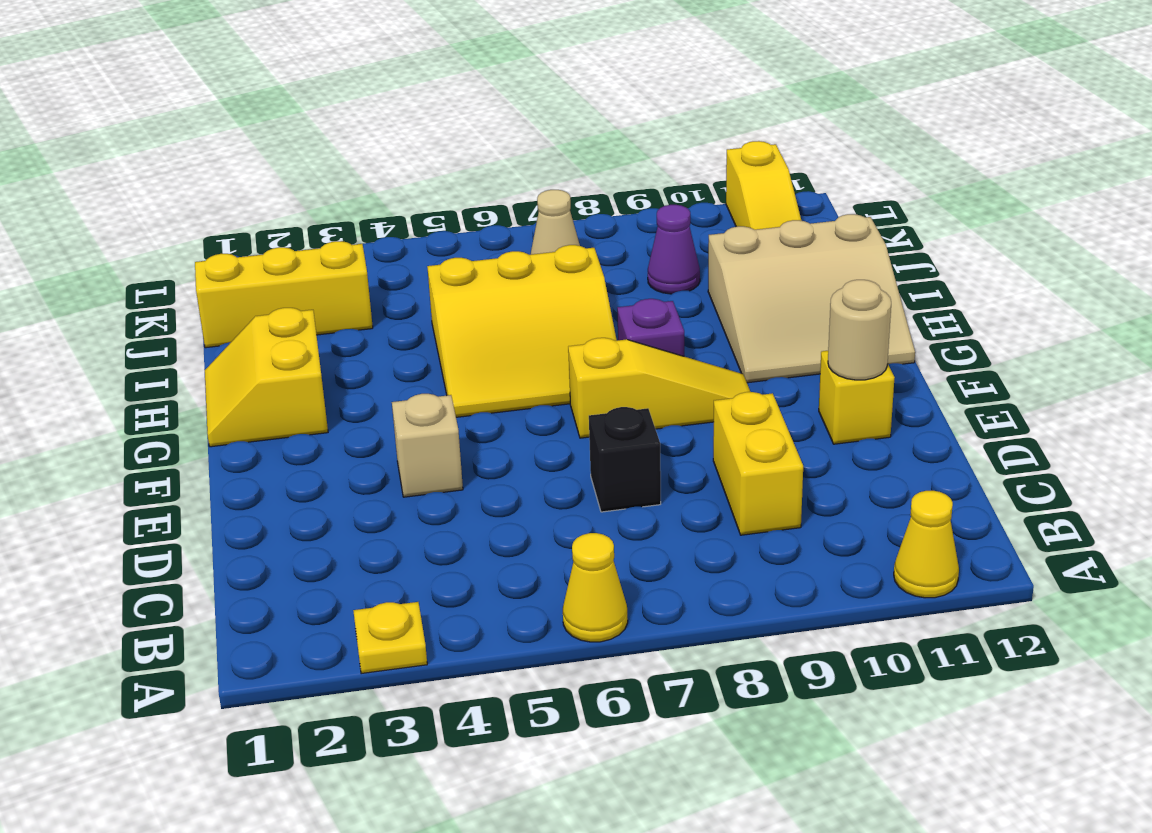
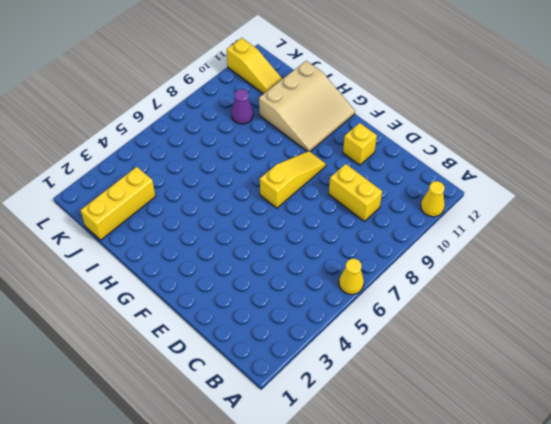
none -> yellow 1x1 plate [353,602,427,674]
none -> black 1x1 brick [589,407,661,512]
none -> tan 1x1 brick [392,394,463,497]

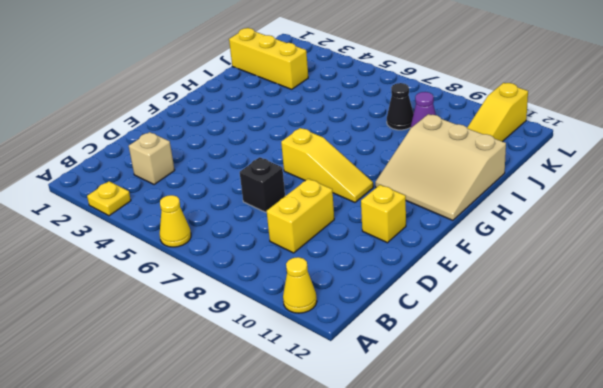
tan 1x1 brick [129,132,175,185] -> tan 1x1 brick moved to [392,394,463,497]
black 1x1 cone [387,83,414,130] -> none
none -> yellow 2x2 slope [205,308,328,447]
none -> yellow 3x3 slope [427,245,617,417]
none -> purple 1x1 brick [617,299,684,356]

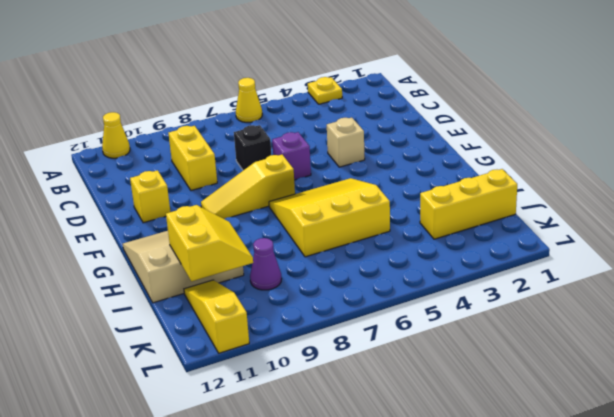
purple 1x1 brick [272,132,311,180] -> purple 1x1 brick moved to [617,299,684,356]
yellow 2x2 slope [166,205,253,281] -> yellow 2x2 slope moved to [205,308,328,447]
none -> tan 1x1 cone [531,190,580,254]
none -> tan 1x1 round brick [828,280,891,380]

